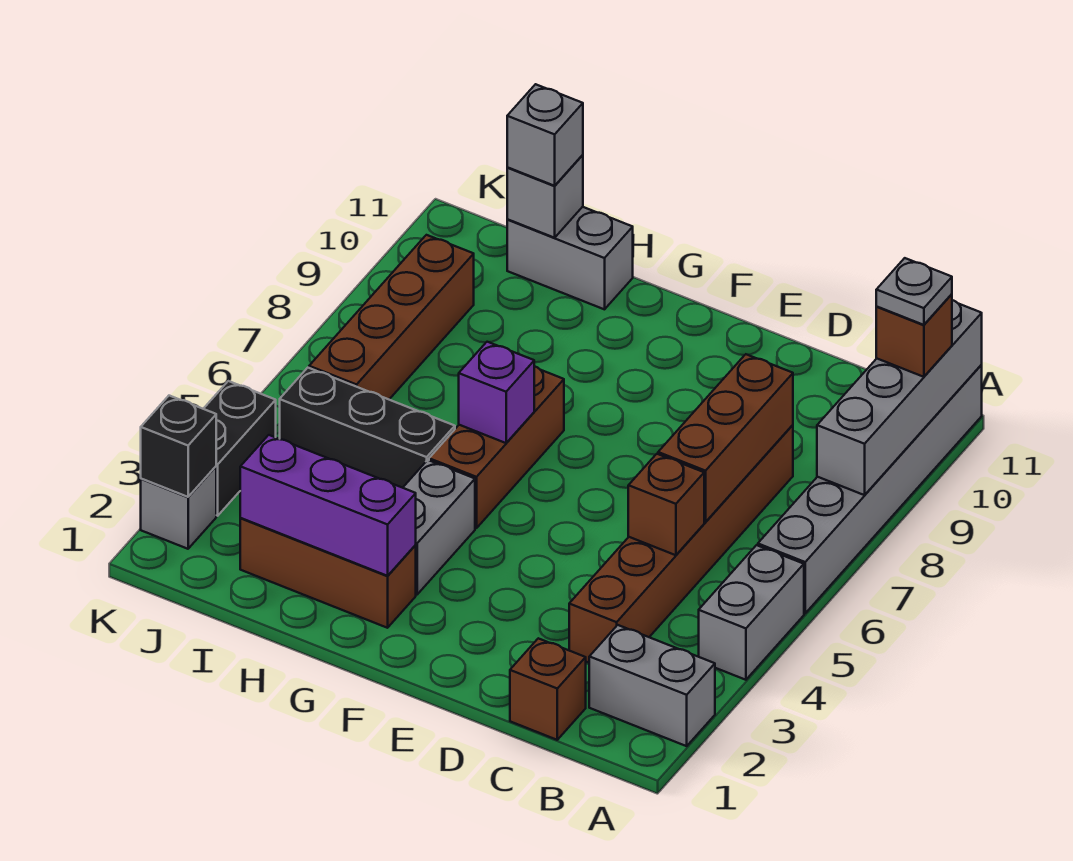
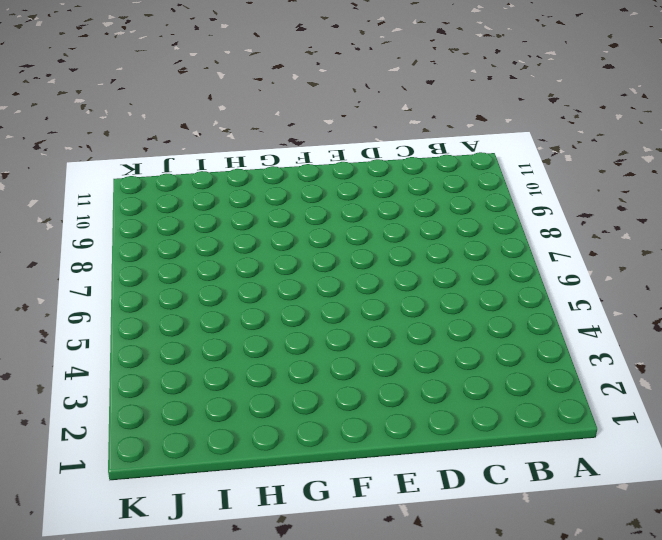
none -> grey 1x2 brick [589,625,715,746]
none -> grey 1x2 brick [699,545,804,680]
none -> grey 1x6 brick [758,365,982,613]

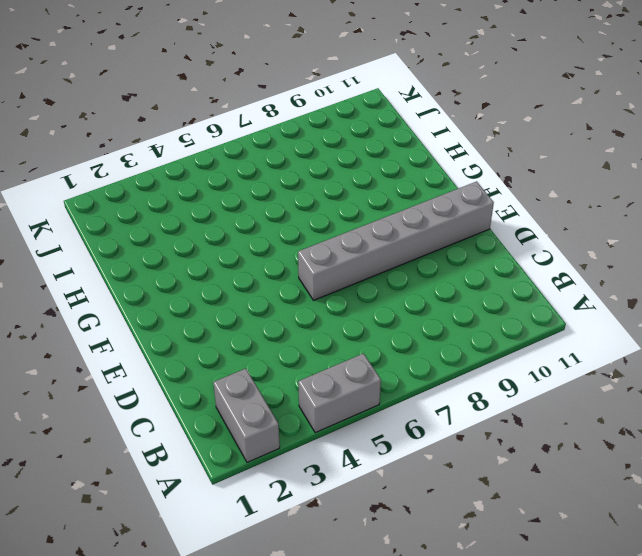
grey 1x6 brick [298,181,494,300] -> grey 1x6 brick moved to [758,365,982,613]
none -> brown 1x1 brick [510,638,586,740]
none -> brown 1x6 brick [569,425,793,663]
none -> brown 1x3 brick [240,518,416,628]

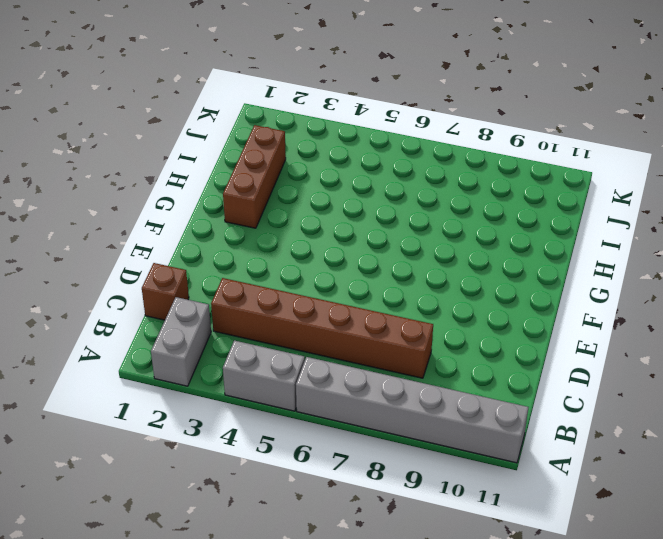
none -> grey 1x2 brick [403,460,475,595]
none -> brown 1x3 brick [429,366,564,528]
none -> black 1x3 brick [280,368,455,488]

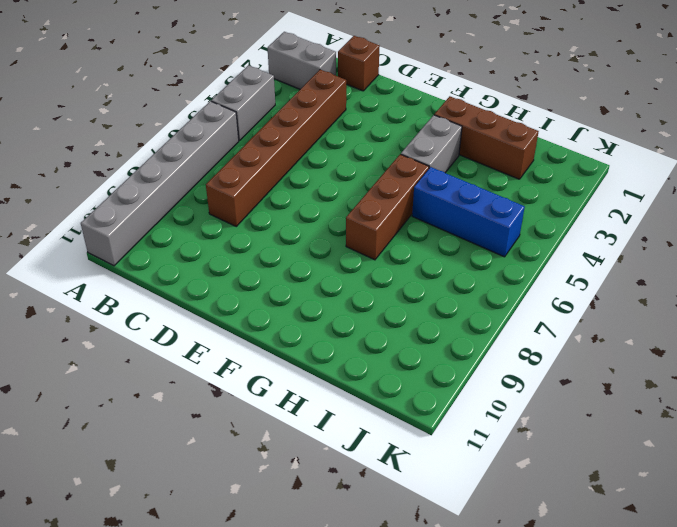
blue 1x3 brick [412,167,525,257] -> black 1x3 brick [280,368,455,488]
none -> grey 1x2 brick [507,207,633,309]
none -> brown 1x4 brick [309,235,474,399]
none -> grey 1x1 brick [141,467,216,549]

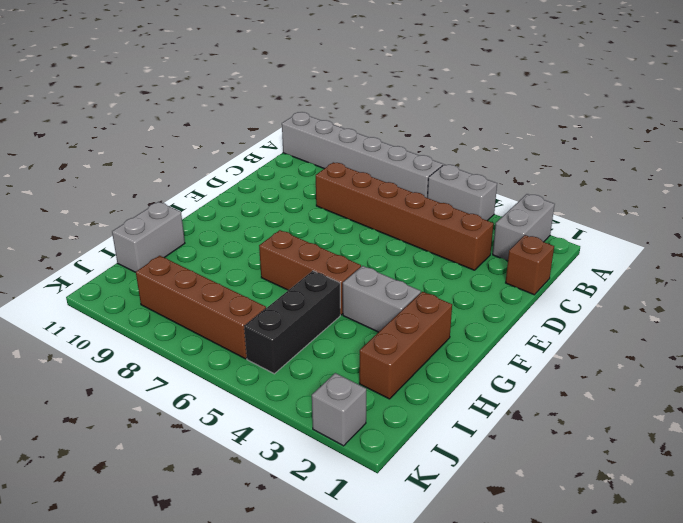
none -> black 1x2 brick [204,381,276,516]
none -> grey 1x4 brick [817,300,982,495]
none -> brown 1x1 brick [628,454,704,555]

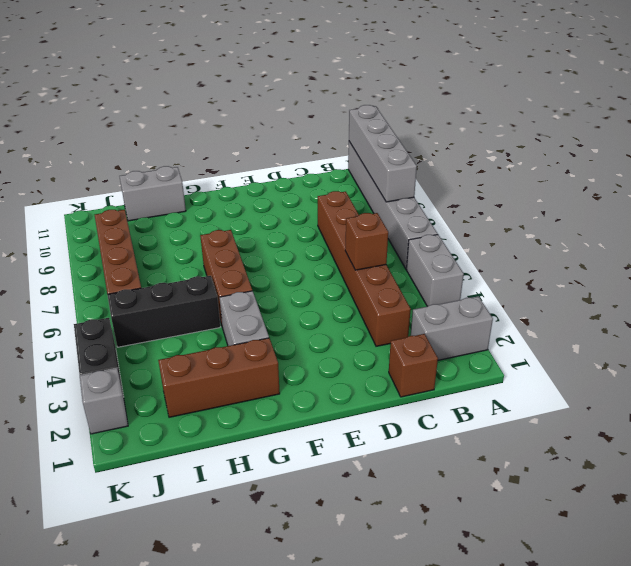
none -> brown 1x3 brick [658,354,793,522]
none -> purple 1x3 brick [240,435,416,576]
none -> purple 1x1 brick [459,342,534,443]

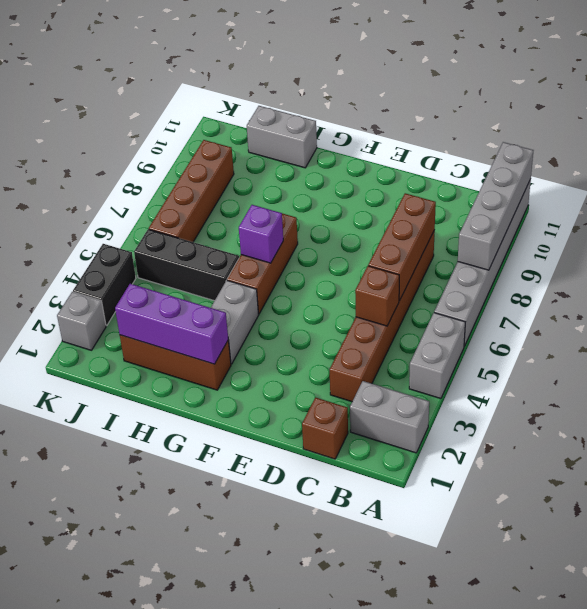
none -> grey 1x1 brick [507,155,583,238]
none -> black 1x1 brick [141,396,216,497]
none -> brown 1x1 brick [876,294,952,377]

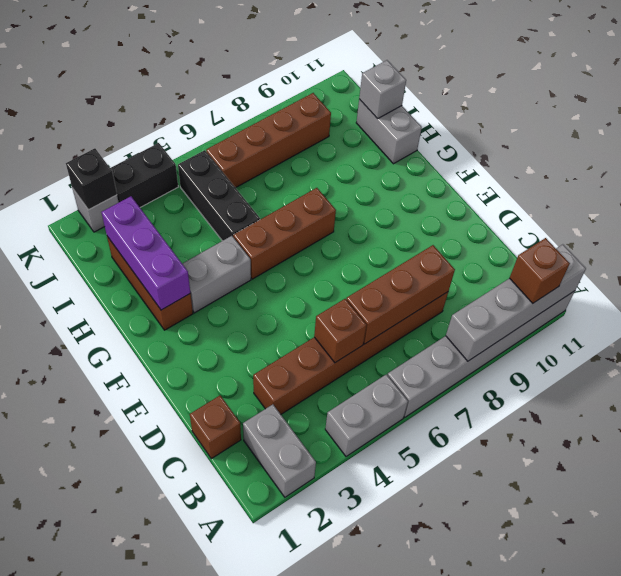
none -> purple 1x1 brick [459,342,534,443]
none -> grey 1x1 brick [507,84,583,186]
none -> grey 1x1 plate [876,258,952,325]

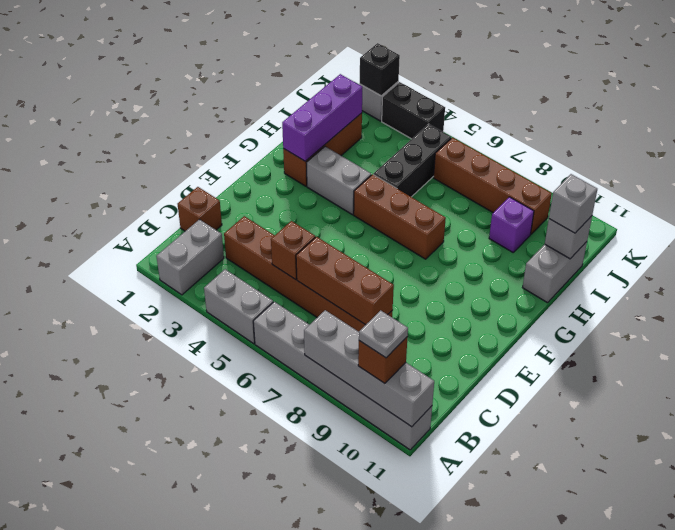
purple 1x1 brick [489,197,534,252] -> purple 1x1 brick moved to [459,342,534,443]

